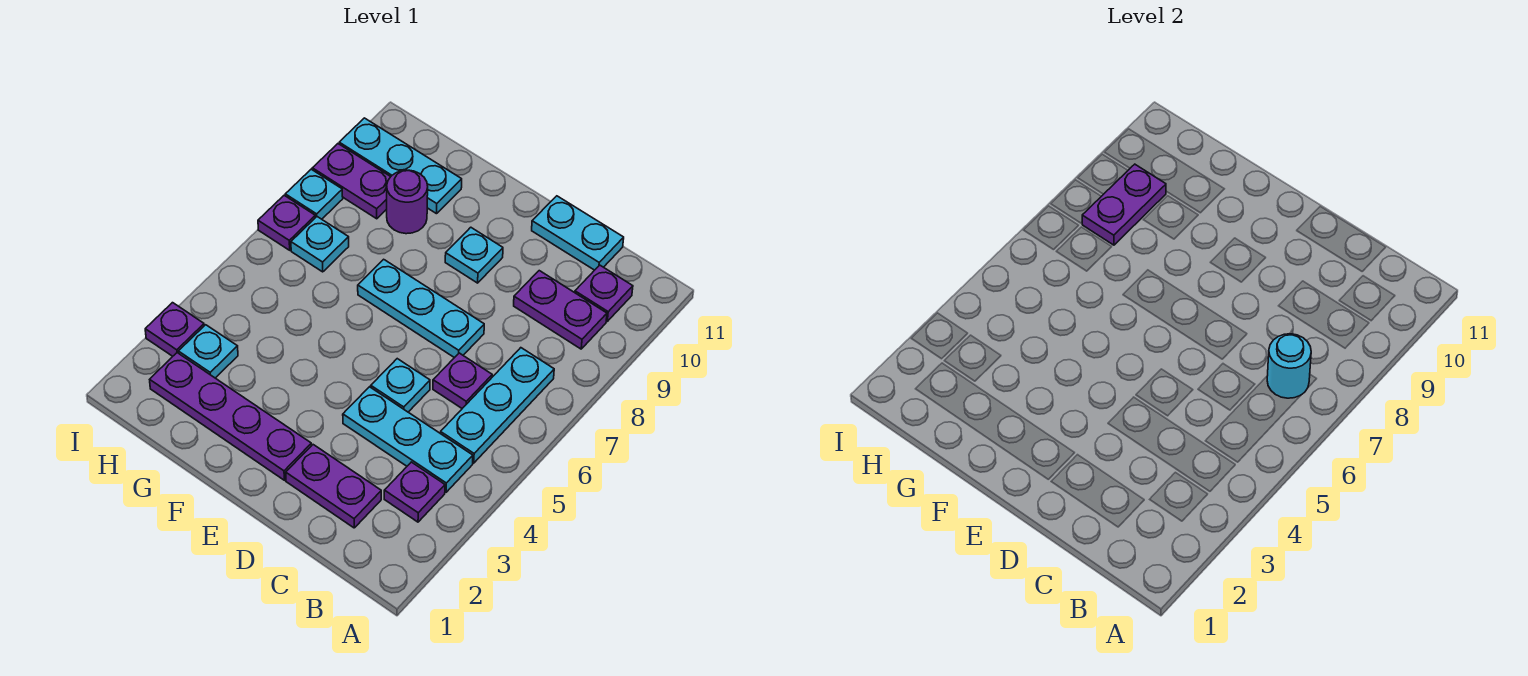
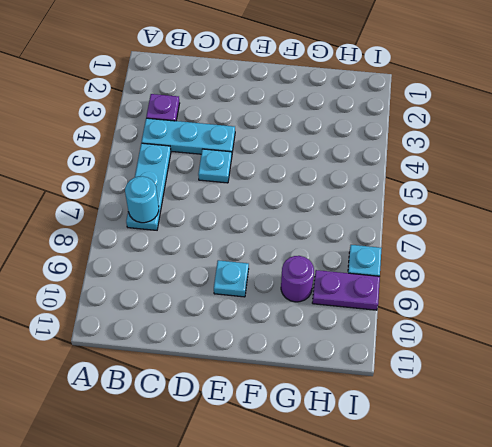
none -> purple 1x2 plate [514,271,607,349]
none -> purple 1x1 plate [575,265,633,321]
none -> purple 1x2 plate [286,445,381,528]

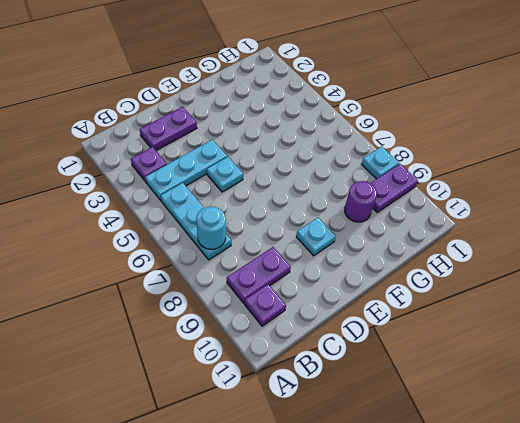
none -> purple 1x1 plate [433,353,492,408]
none -> cyan 1x2 plate [532,196,624,270]
none -> cyan 1x3 plate [358,259,484,358]

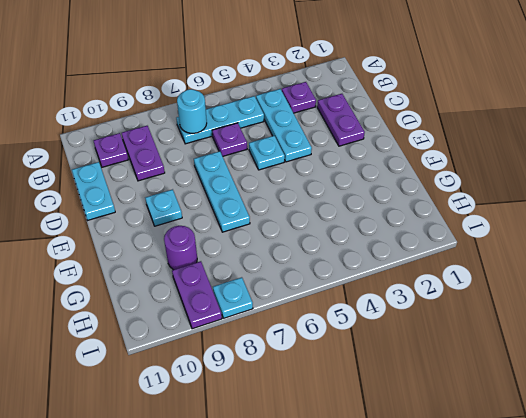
none -> purple 1x4 plate [150,353,311,480]
none -> cyan 1x3 plate [339,118,462,214]
none -> cyan 1x1 plate [178,325,238,378]

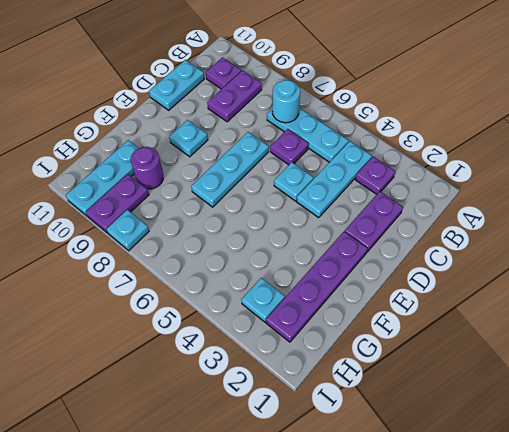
none -> cyan 1x1 plate [291,217,349,272]
none -> purple 1x1 plate [145,303,204,356]
none -> purple 1x1 plate [258,195,315,250]

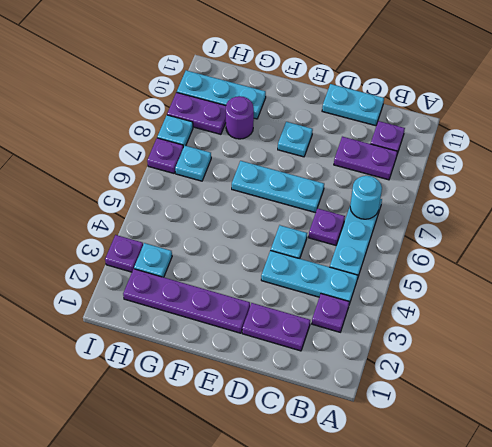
none -> purple 1x2 plate [1082,164,1166,245]

